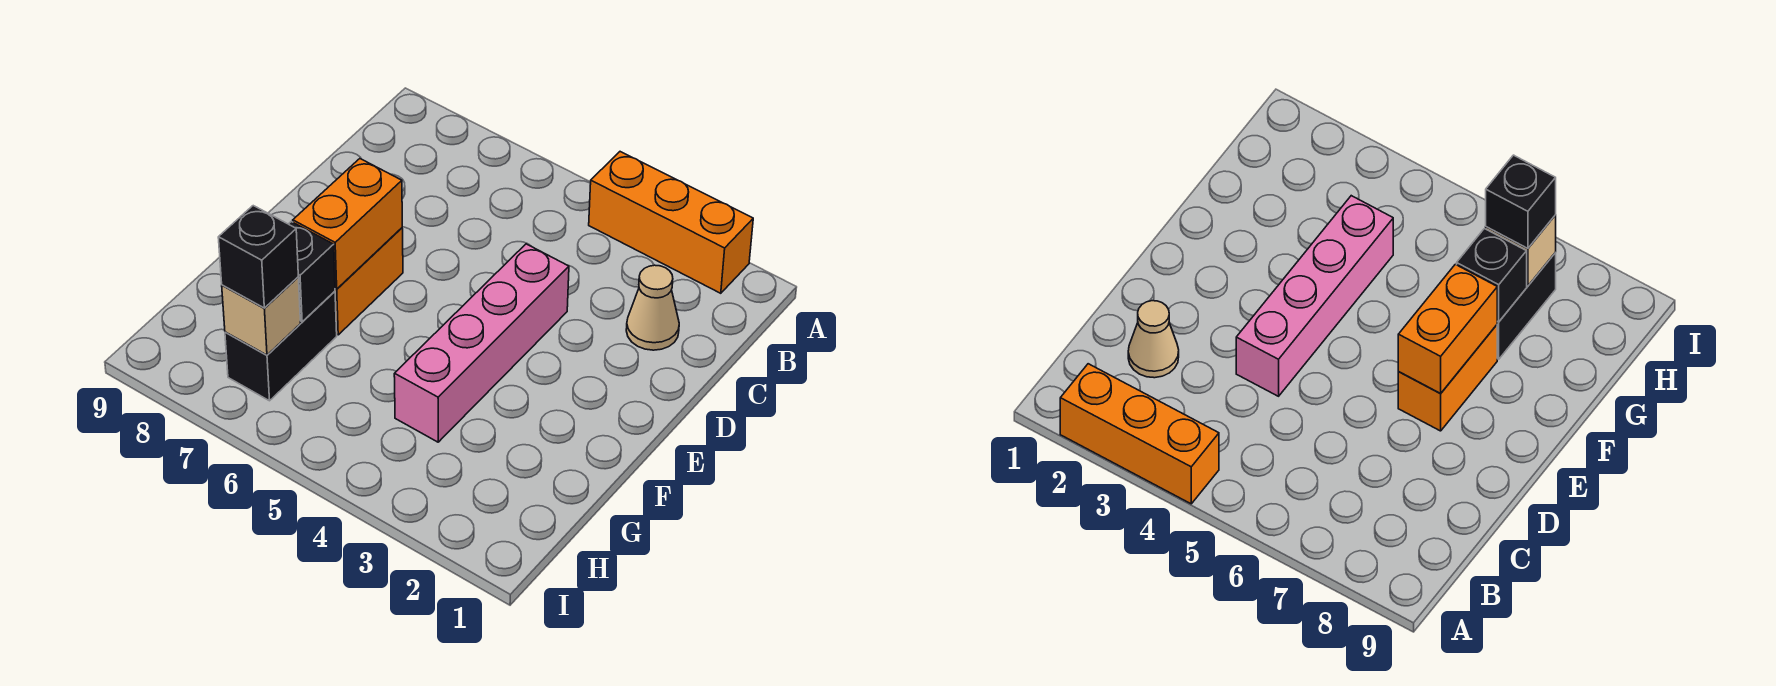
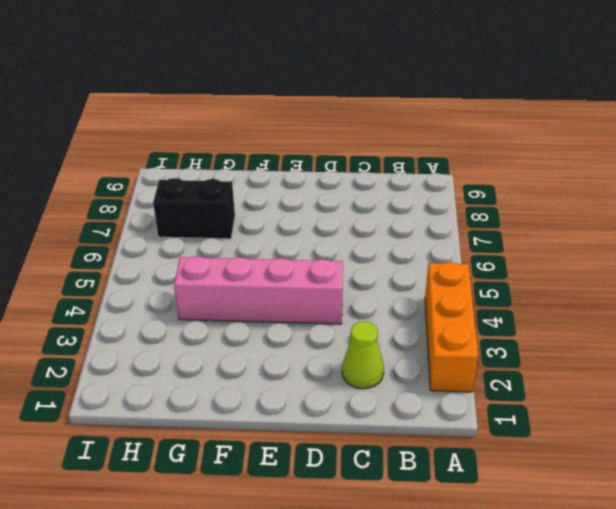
lime 1x1 cone [342,321,384,389] -> tan 1x1 cone [626,265,679,350]
none -> orange 1x2 brick [335,228,403,335]
none -> orange 1x2 brick [293,159,402,289]

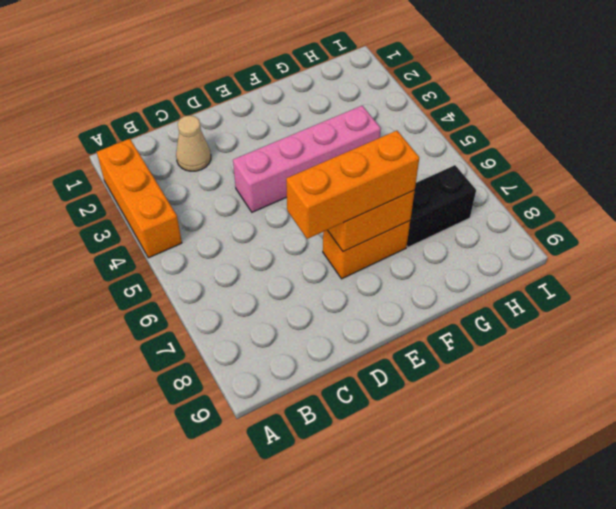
orange 1x3 brick [286,131,419,239] -> none
none -> black 1x1 brick [289,222,335,322]
none -> tan 1x1 brick [222,277,301,355]

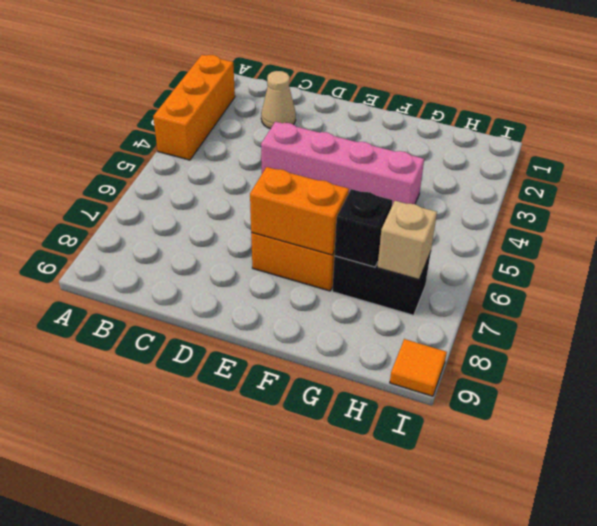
orange 1x1 tile [390,339,447,396] -> none
none -> black 1x1 brick [218,206,298,308]

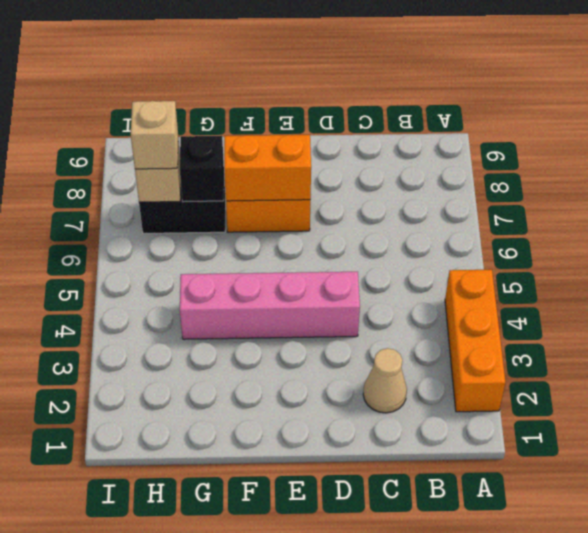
tan 1x1 brick [131,101,178,169] -> black 1x1 brick [218,206,298,308]

